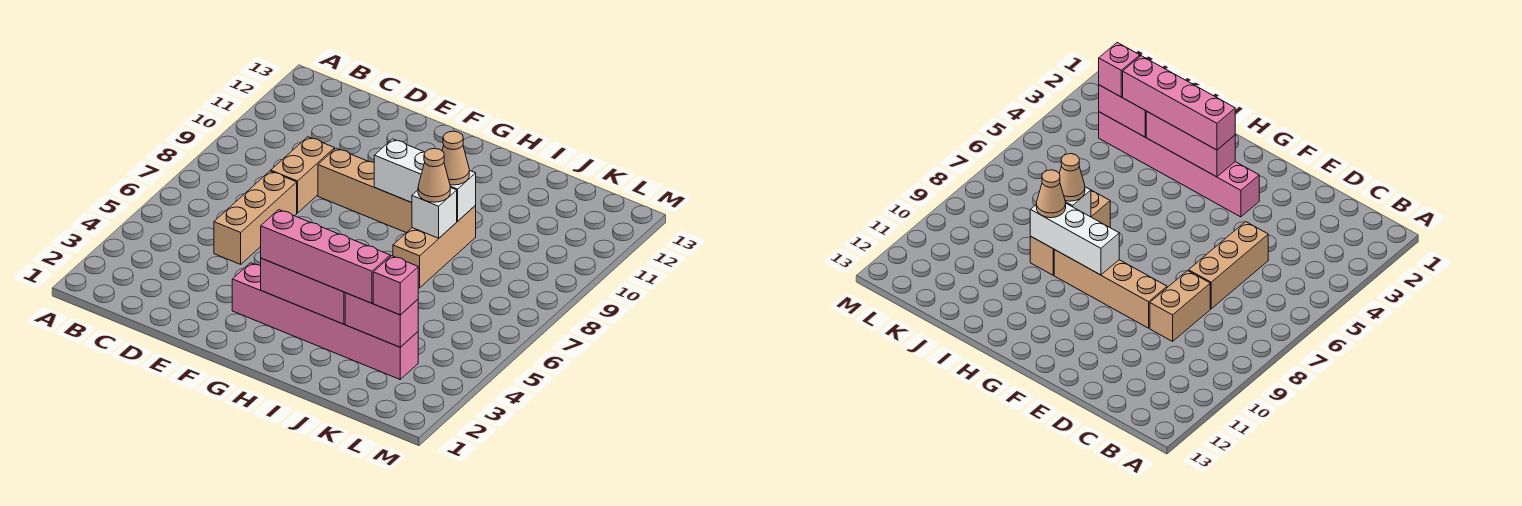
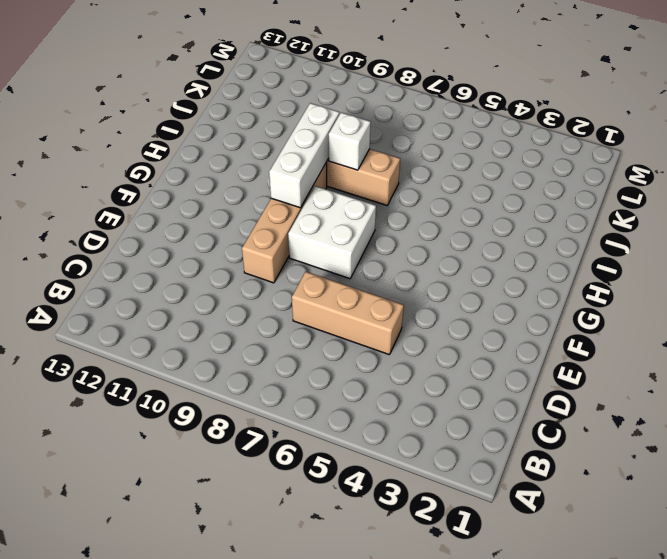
white 2x2 brick [288,186,376,279] -> none
none -> tan 1x2 brick [271,137,335,213]
none -> pink 1x6 brick [232,263,418,379]
none -> pink 1x3 brick [261,258,345,324]

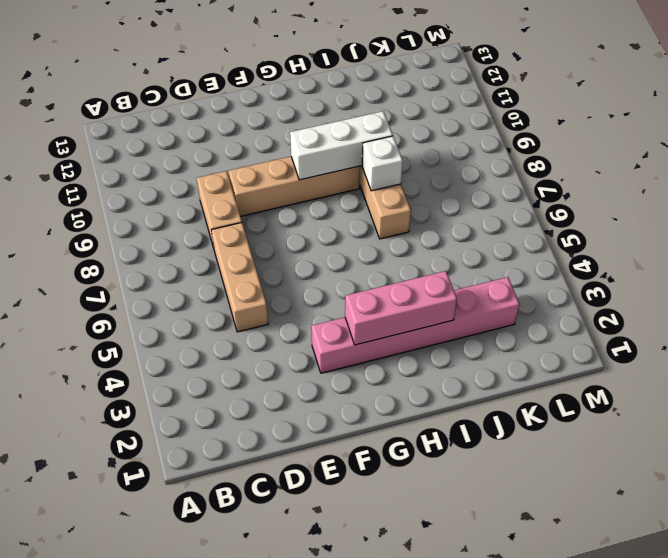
none -> pink 1x2 brick [345,293,418,347]
none -> pink 1x4 brick [261,210,390,303]
none -> tan 1x1 cone [418,148,450,202]

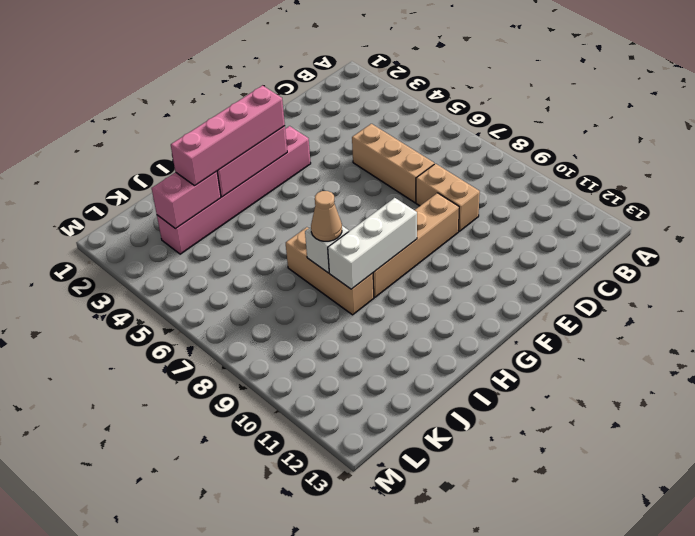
none -> tan 1x1 cone [442,131,469,185]
none -> pink 1x1 brick [373,256,418,315]

